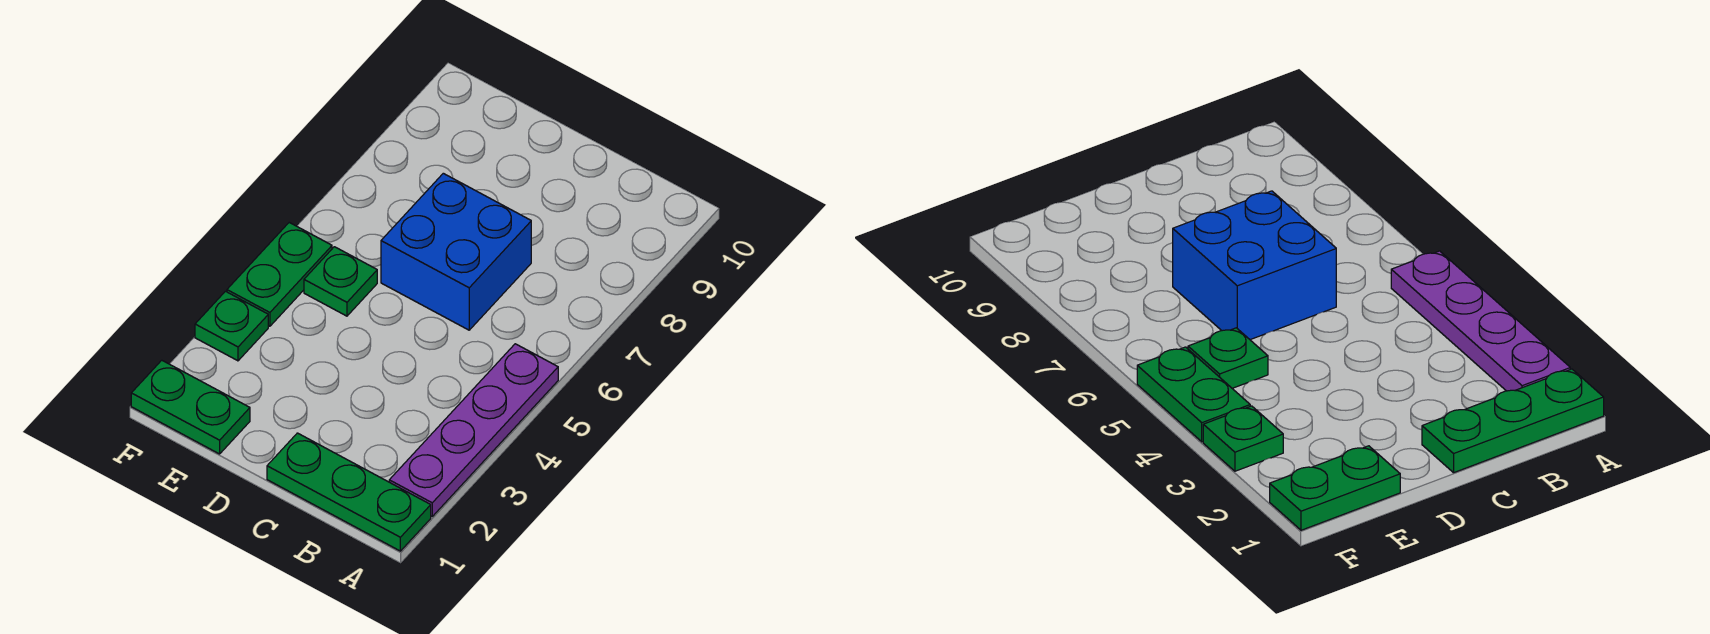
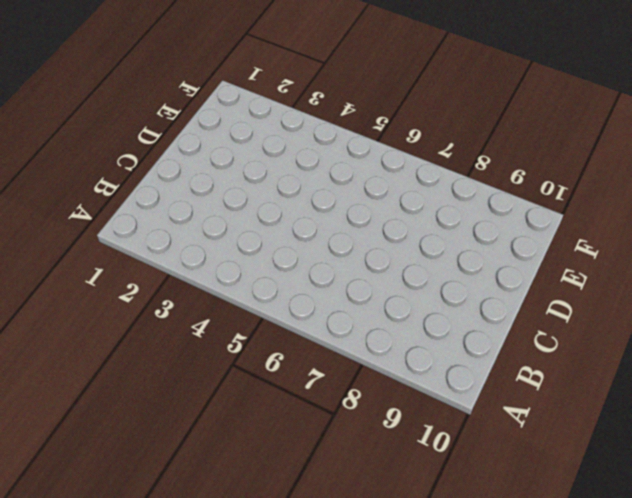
none -> green 1x3 plate [267,433,431,551]
none -> purple 1x4 plate [389,344,558,516]

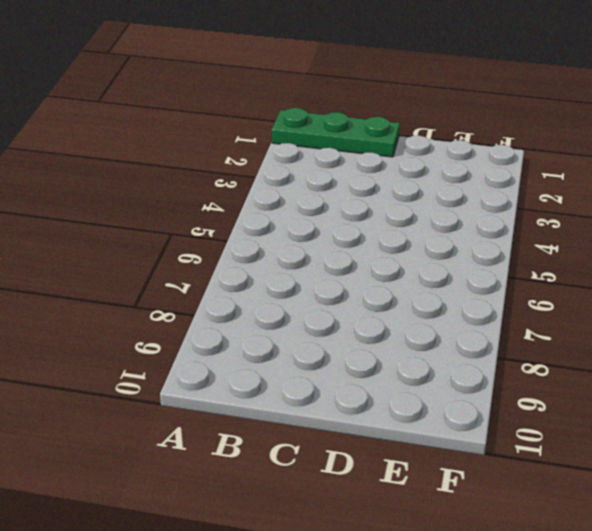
none -> purple 1x4 plate [389,344,558,516]
none -> blue 2x2 brick [381,173,531,330]

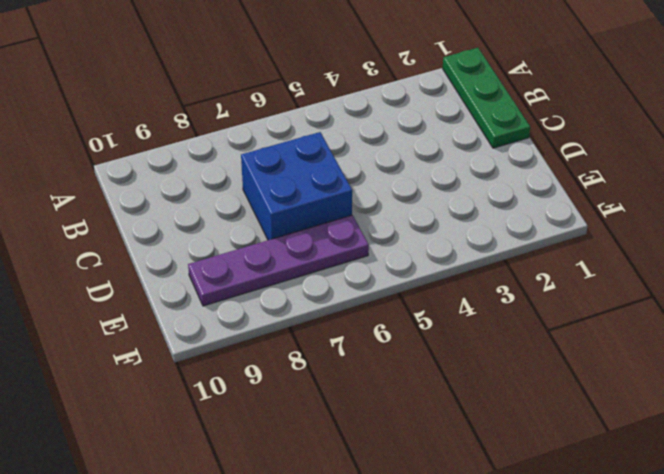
purple 1x4 plate [188,215,369,306] -> purple 1x4 plate moved to [389,344,558,516]
none -> green 1x2 plate [131,360,250,454]
none -> green 1x1 plate [304,247,377,316]

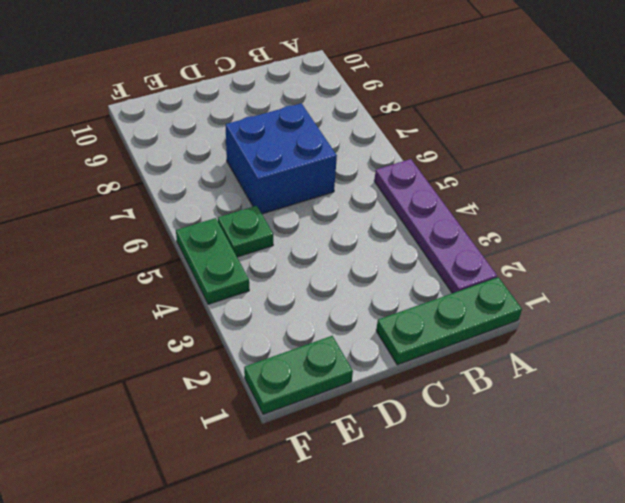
none -> green 1x1 plate [195,291,268,361]

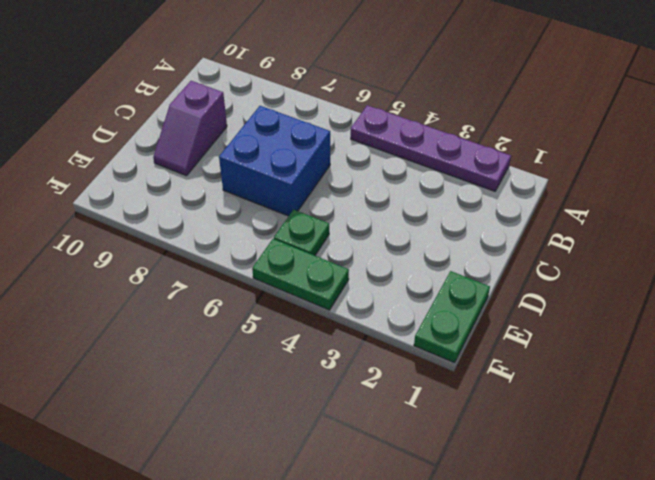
purple 1x2 slope [153,81,227,176] -> none
none -> green 1x3 plate [267,433,431,551]
none -> green 1x1 plate [195,291,268,361]

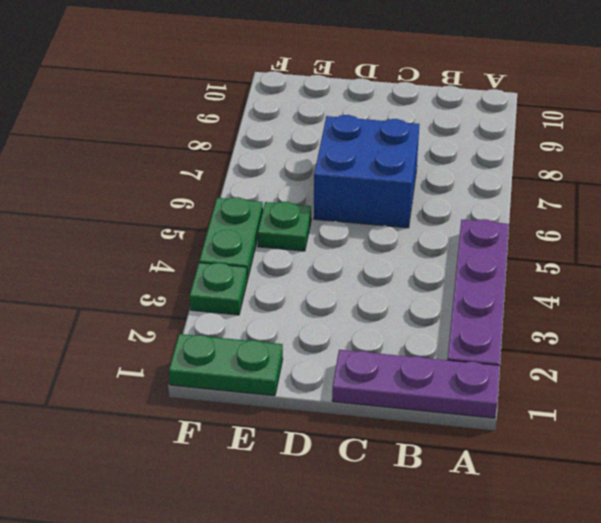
purple 1x3 plate [332,350,500,418] -> green 1x3 plate [267,433,431,551]

